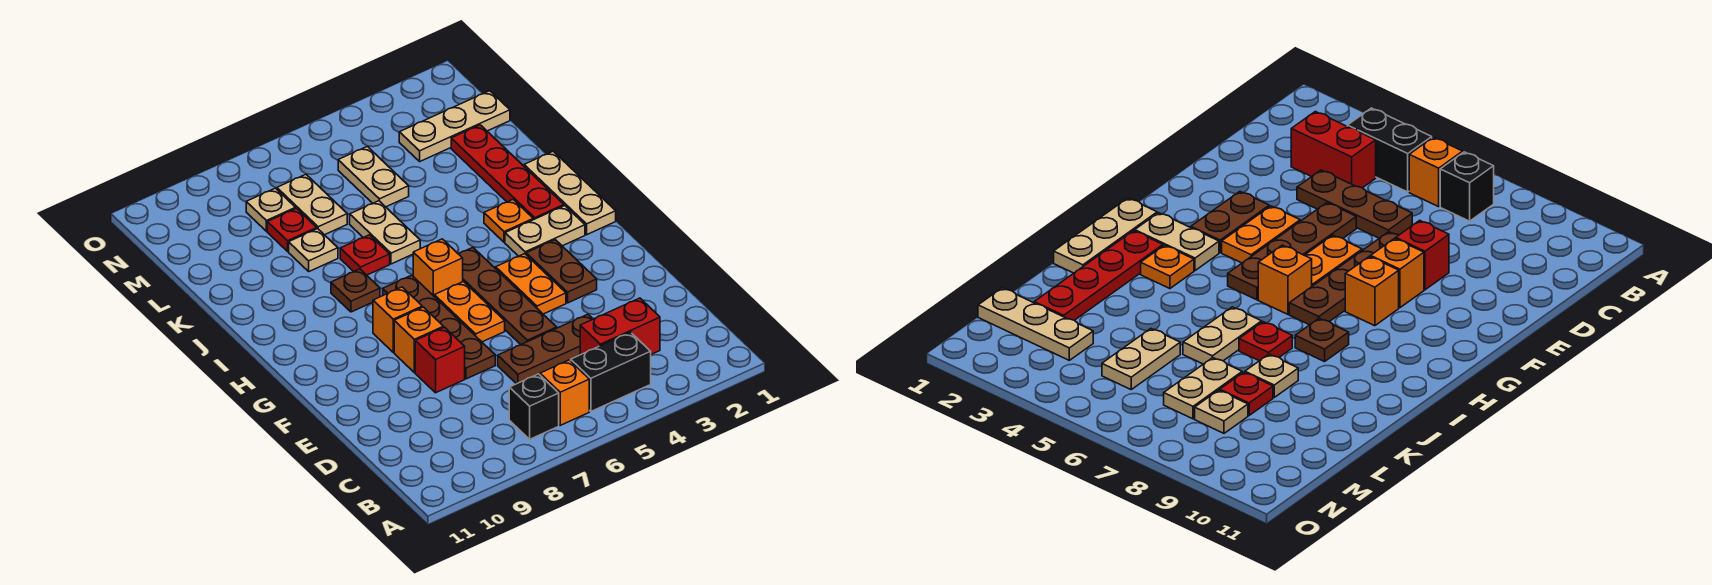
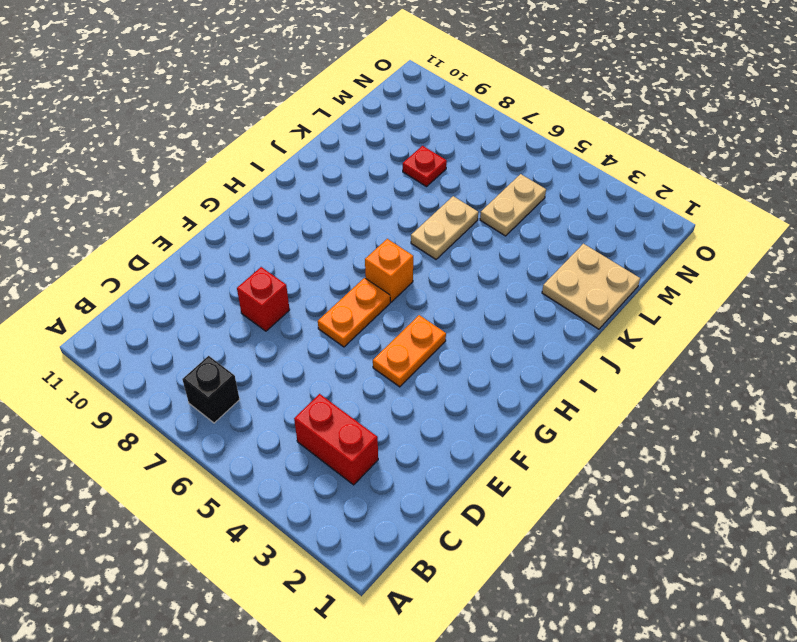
tan 2x2 plate [542,244,640,329] -> red 1x4 plate [451,125,564,220]
none -> black 1x2 brick [571,332,651,411]
none -> orange 1x1 brick [540,360,589,425]
none -> brown 1x3 plate [498,314,593,384]

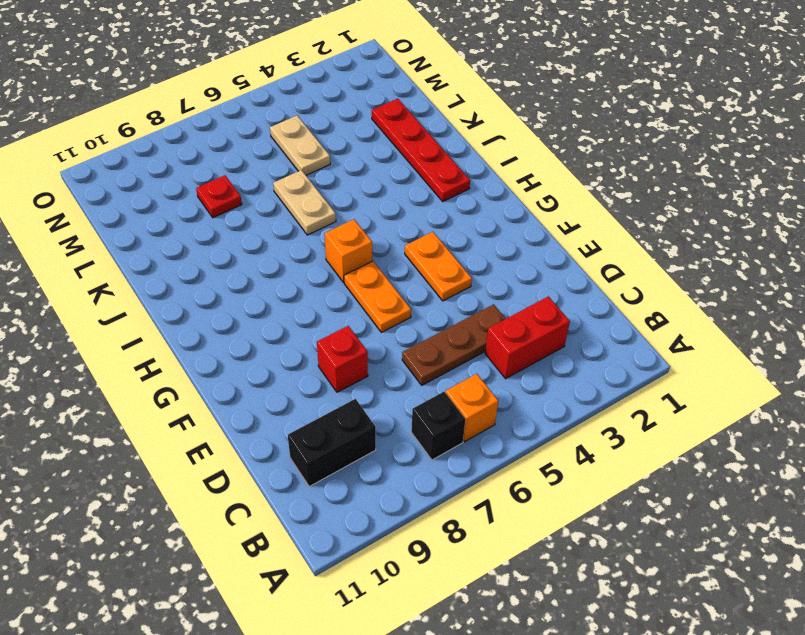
black 1x2 brick [288,399,376,487] -> black 1x2 brick moved to [571,332,651,411]
none -> brown 1x4 plate [459,248,557,345]
none -> brown 1x4 plate [383,275,495,379]
none -> brown 1x2 plate [526,240,597,303]

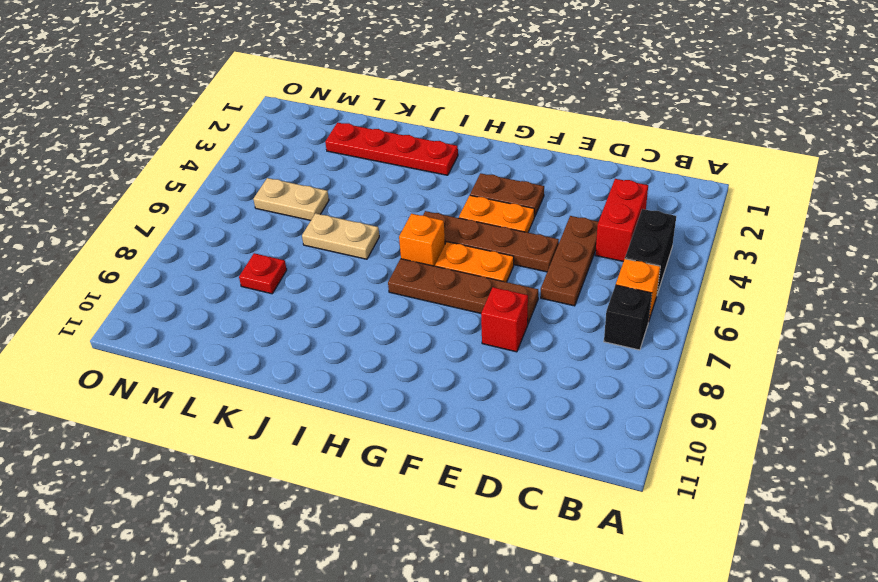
none -> orange 1x1 brick [394,307,444,373]
none -> orange 1x1 brick [373,287,422,352]
none -> tan 1x3 plate [524,151,616,235]

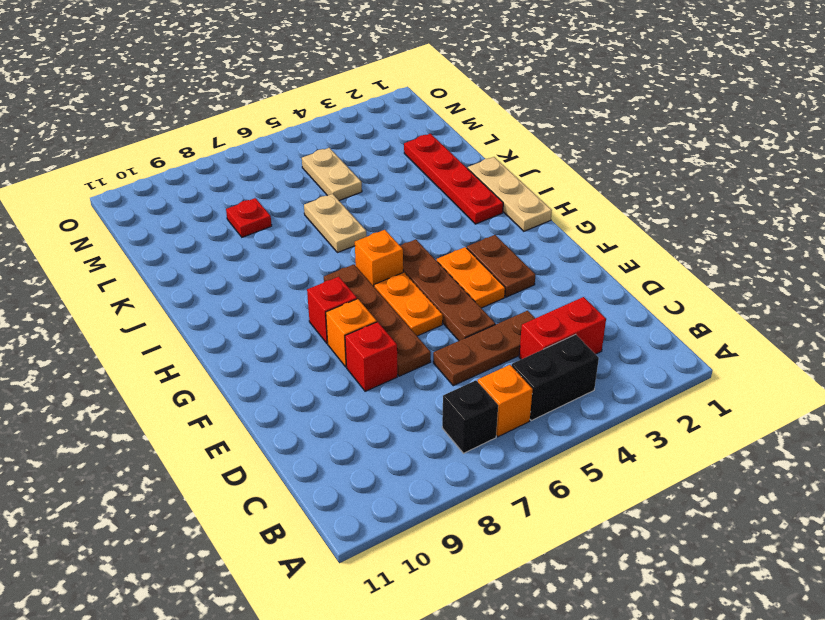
red 1x1 brick [307,277,357,343] -> orange 1x1 brick [373,287,422,352]
none -> tan 1x2 plate [505,206,585,256]
none -> orange 1x1 plate [484,200,533,242]
none -> brown 1x1 plate [331,269,380,312]

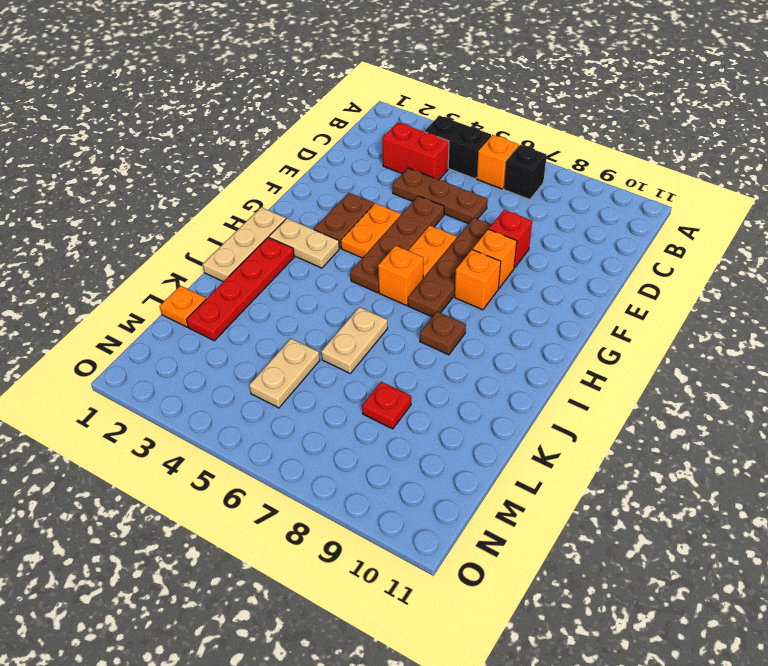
orange 1x1 plate [160,286,206,327] -> orange 1x1 plate moved to [484,200,533,242]
none -> red 1x1 plate [340,235,390,275]
none -> tan 1x1 plate [289,229,338,271]
none -> tan 1x2 plate [277,174,347,235]

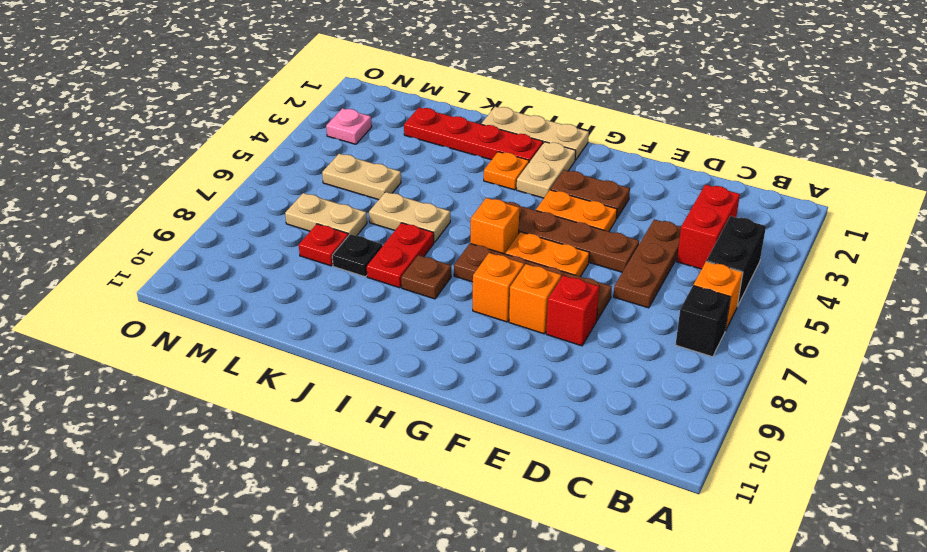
red 1x2 plate [366,223,434,288] -> red 1x1 plate [340,235,390,275]
black 1x1 plate [332,234,382,277] -> tan 1x1 plate [289,229,338,271]
pink 1x1 plate [326,108,372,144] -> none
none -> tan 1x3 plate [399,91,510,161]
none -> tan 1x1 plate [246,188,296,231]

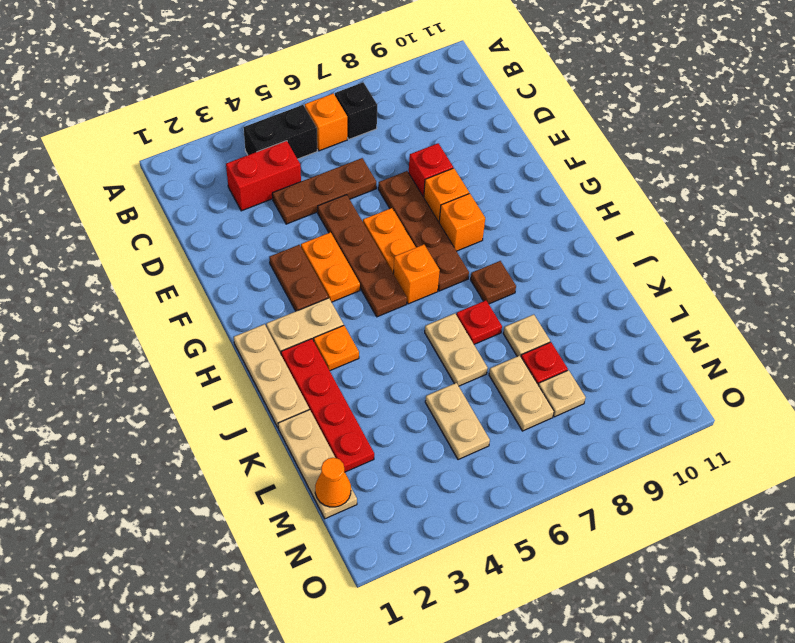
tan 1x3 plate [278,410,357,519] -> tan 1x3 plate turned to [399,91,510,161]
orange 1x1 cone [315,458,351,507] -> none

